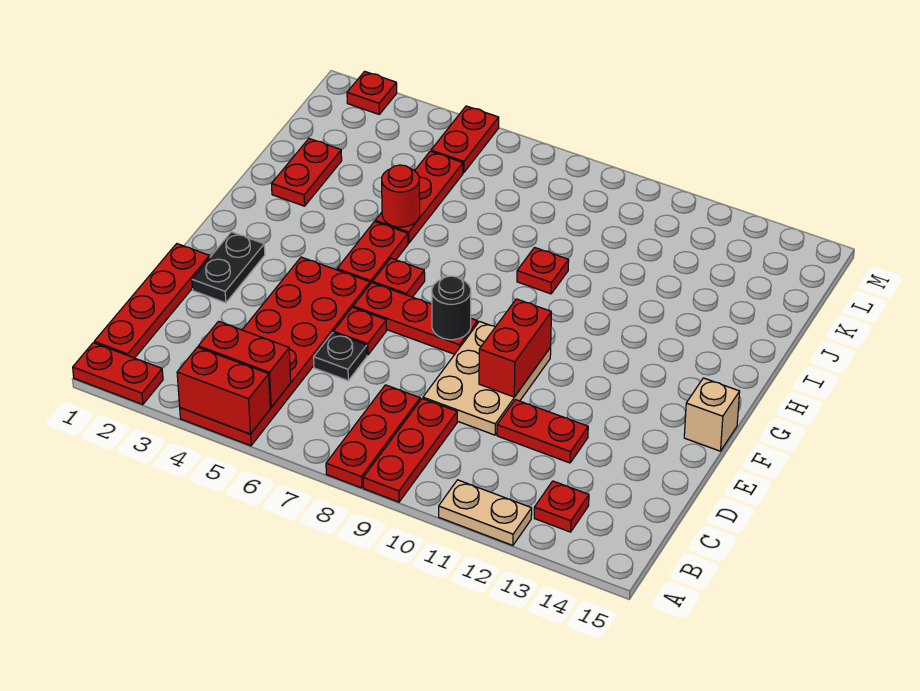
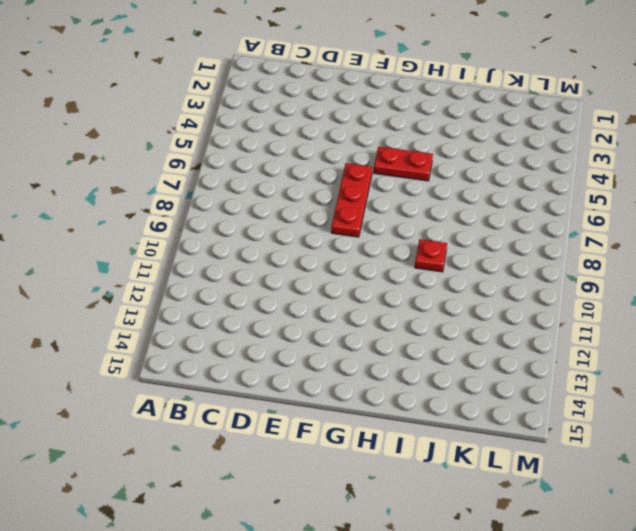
none -> red 1x2 plate [73,343,163,405]
none -> red 2x6 plate [180,257,370,446]
none -> red 1x3 plate [326,385,420,488]

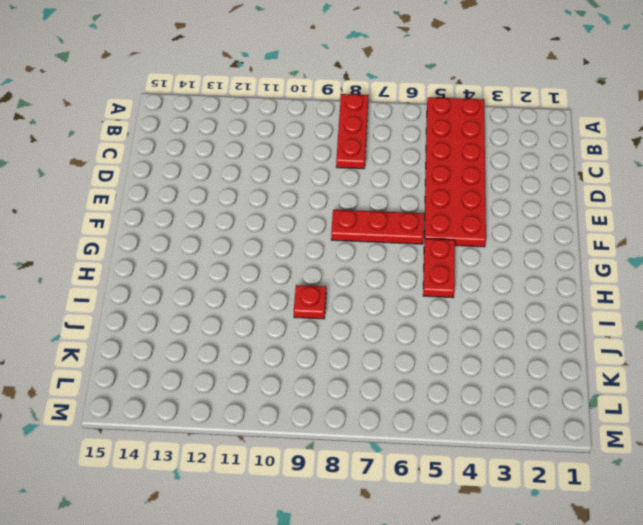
none -> red 1x2 plate [73,343,163,405]
none -> red 1x3 plate [363,399,457,502]
none -> tan 1x2 plate [439,480,532,545]

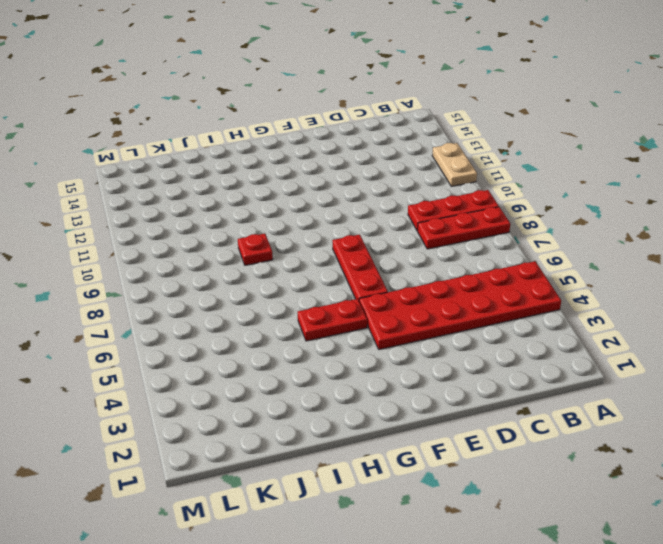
none -> red 1x2 plate [73,343,163,405]
none -> red 1x4 plate [94,244,210,358]
none -> red 1x1 plate [534,481,589,532]

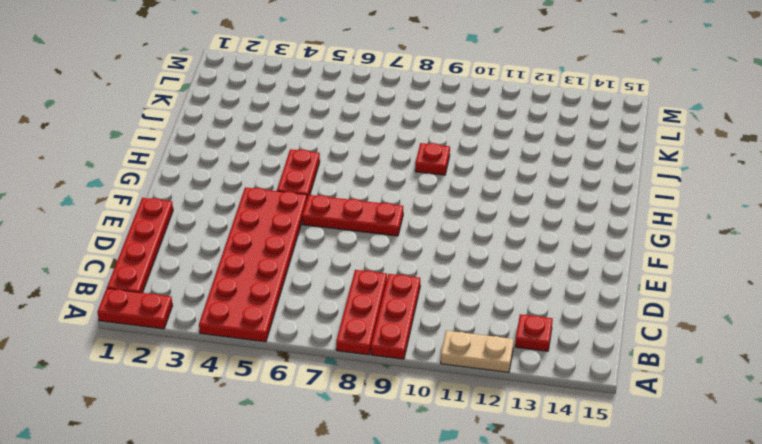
none -> black 1x1 plate [314,333,367,380]
none -> tan 2x3 plate [423,322,551,435]
none -> red 1x2 plate [497,400,588,463]

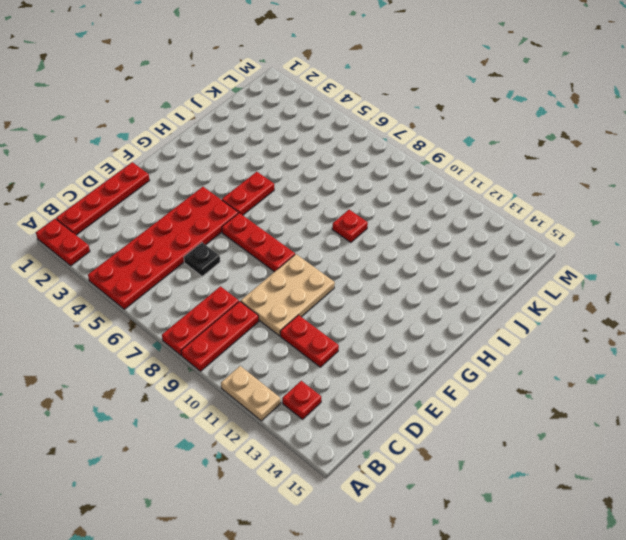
none -> black 1x2 plate [192,232,265,303]
none -> red 1x1 plate [334,307,387,355]
none -> tan 1x1 brick [684,378,740,451]

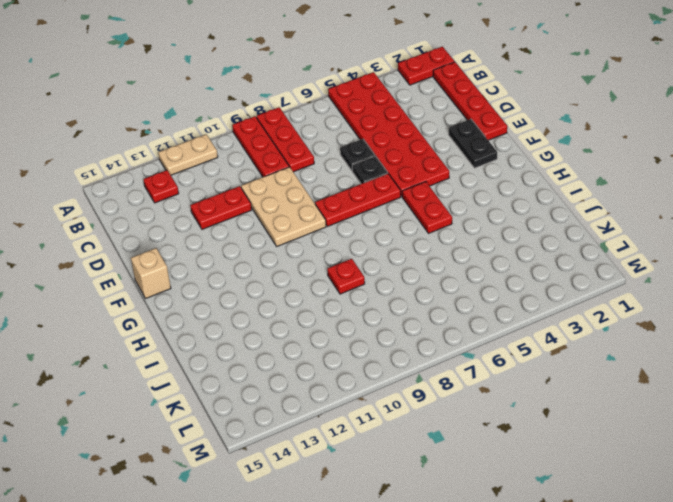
black 1x1 plate [352,156,388,184] -> red 1x1 plate [334,307,387,355]
none -> red 1x1 plate [372,258,425,297]
none -> red 1x2 plate [272,139,342,206]
none -> red 1x3 plate [375,151,463,243]

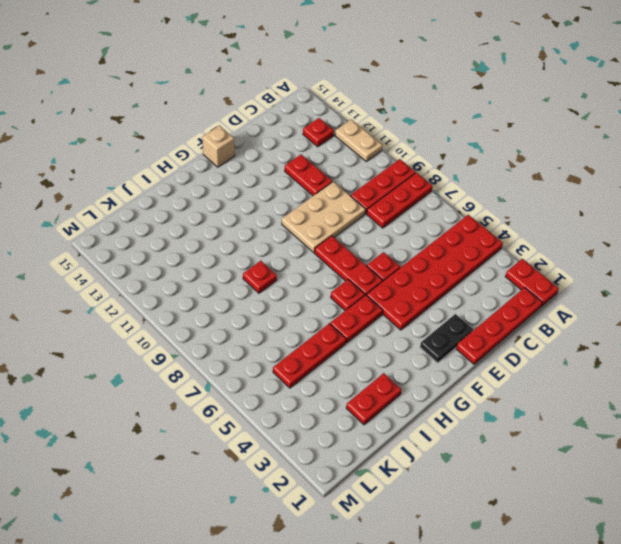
none -> black 1x1 plate [314,333,367,380]
none -> red 1x2 plate [431,106,499,173]
none -> red 1x1 plate [347,71,397,114]

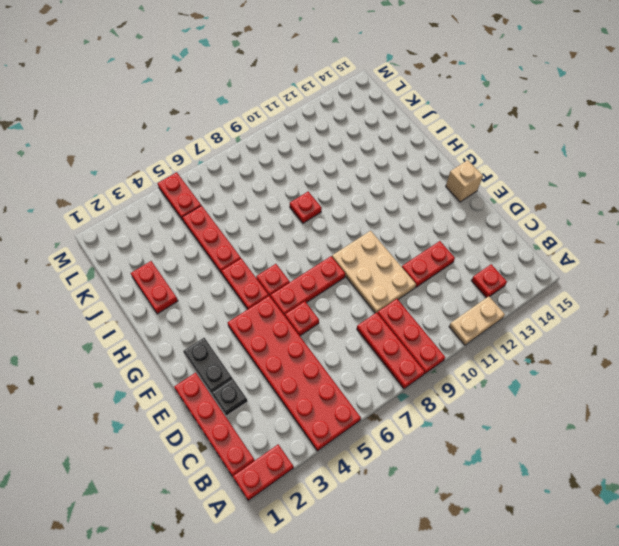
black 1x1 plate [211,379,248,416] -> black 1x1 plate moved to [314,333,367,380]
none -> red 1x1 plate [347,71,397,114]
none -> red 1x2 brick [177,347,270,434]
none -> red 1x2 brick [198,321,291,407]

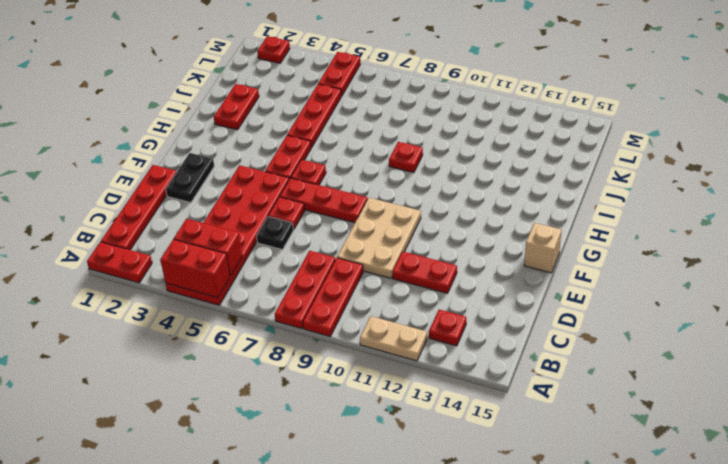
none -> red 1x2 brick [479,299,551,397]
none -> black 1x1 round brick [432,276,471,340]
none -> red 1x1 round brick [382,165,420,227]

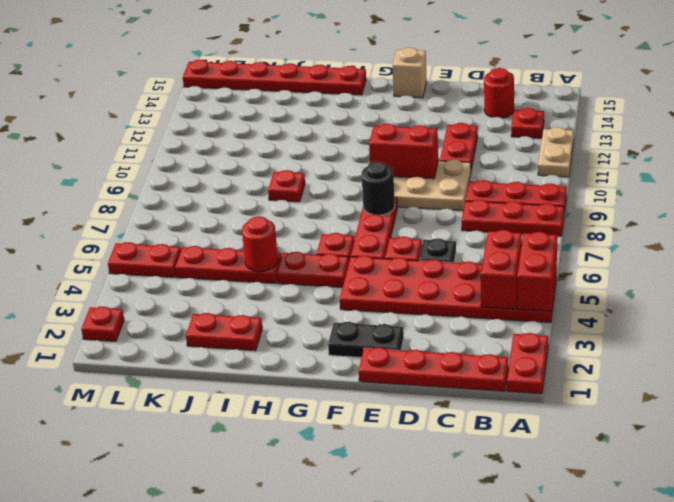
red 1x1 round brick [484,68,514,118] -> none
red 1x6 plate [183,60,366,95] -> none

